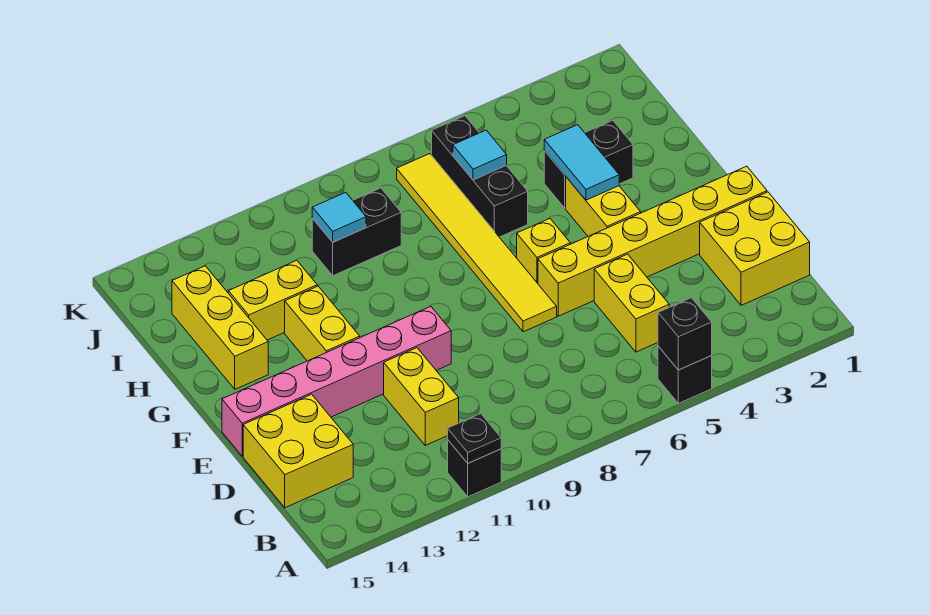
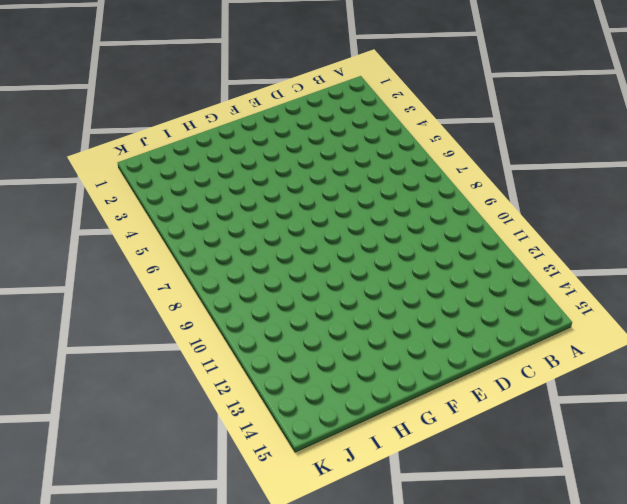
none -> black 1x1 brick [658,346,712,403]
none -> black 1x1 brick [448,440,501,497]
none -> yellow 2x2 brick [700,192,810,305]

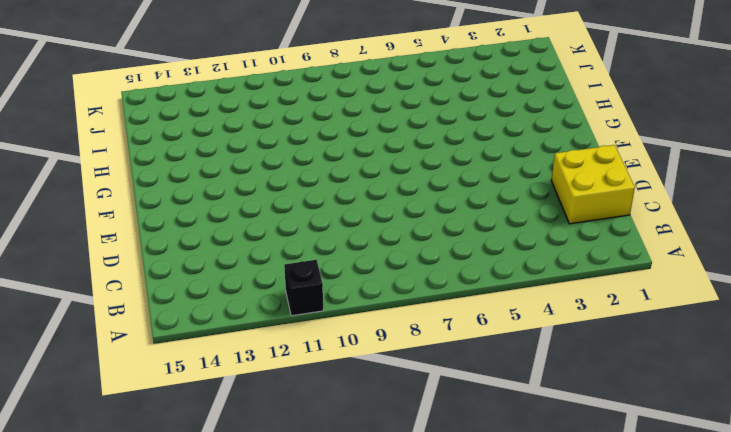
none -> black 1x1 brick [658,346,712,403]
none -> yellow 1x2 brick [594,254,669,352]
none -> yellow 1x2 brick [384,348,459,445]

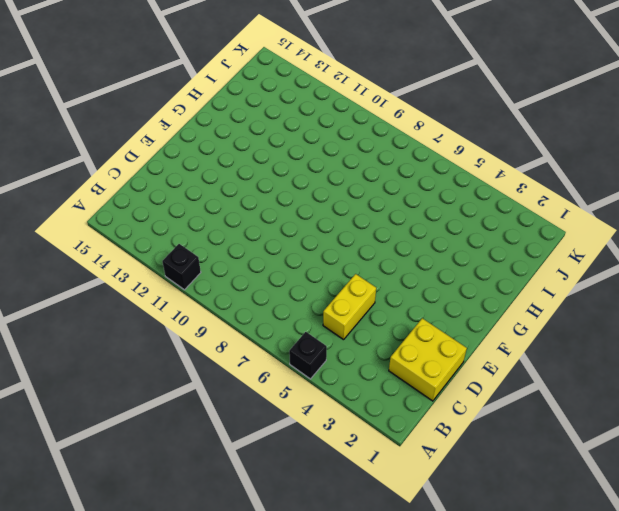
none -> yellow 1x2 brick [384,348,459,445]
none -> yellow 2x2 brick [243,394,353,508]
none -> yellow 1x6 brick [538,166,767,316]

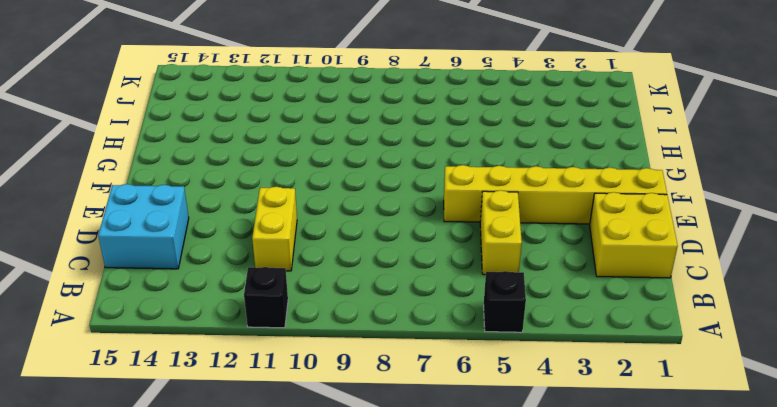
cyan 2x2 brick [98,184,189,269] -> yellow 2x2 brick [243,394,353,508]
none -> yellow 1x6 tile [397,154,557,332]
none -> pink 1x6 brick [222,306,451,456]
none -> yellow 1x2 brick [566,177,641,236]

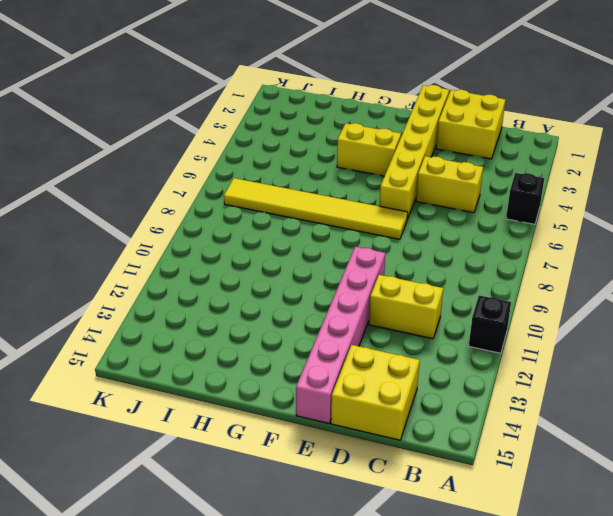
none -> yellow 1x1 brick [517,219,570,283]
none -> yellow 1x2 brick [285,286,360,361]
none -> yellow 1x3 brick [172,266,268,389]

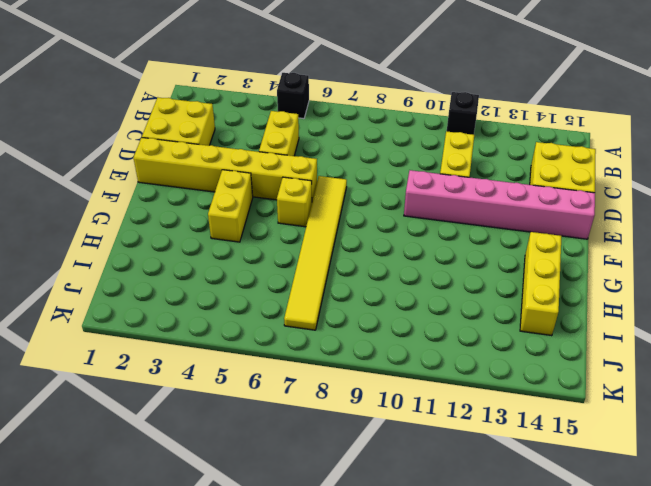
none -> yellow 1x2 brick [285,286,360,361]
none -> black 1x2 brick [544,120,633,208]
none -> black 1x3 brick [432,116,528,237]

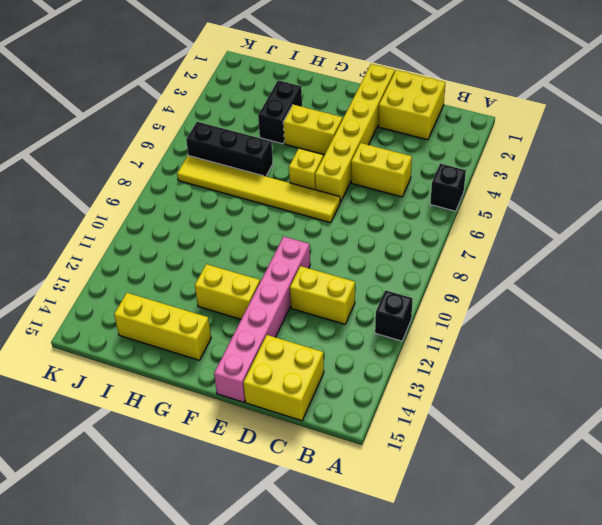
none -> yellow 1x2 brick [228,260,317,340]
none -> black 1x2 brick [312,188,401,276]
none -> black 1x1 brick [658,298,712,370]

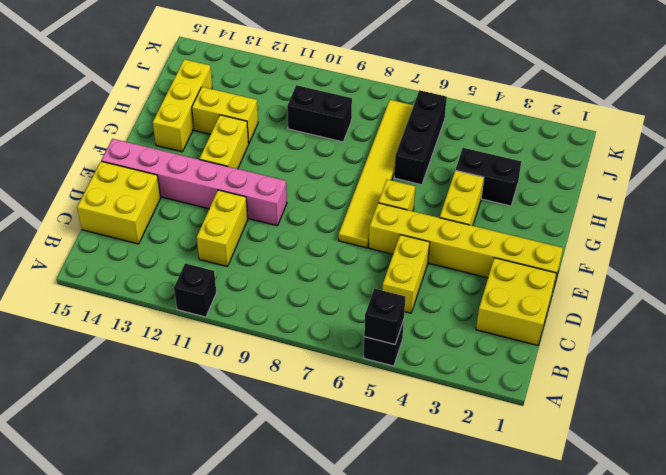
none -> black 1x1 plate [448,414,501,463]
none -> cyan 1x2 tile [544,125,619,200]
none -> cyan 1x1 tile [453,130,507,180]

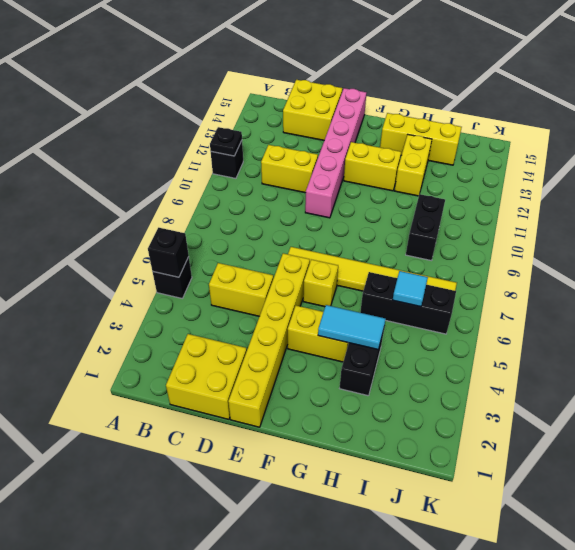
none -> cyan 1x1 tile [312,192,366,242]

